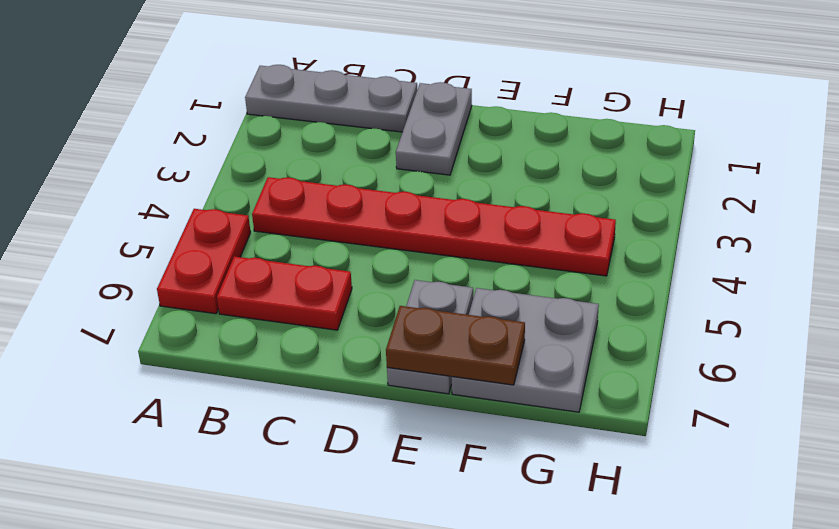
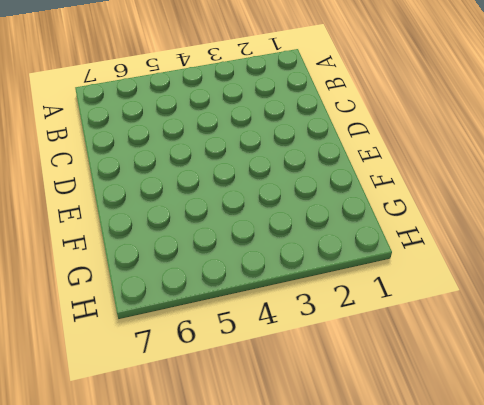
none -> grey 1x3 plate [245,65,417,132]
none -> red 1x2 plate [157,209,251,314]

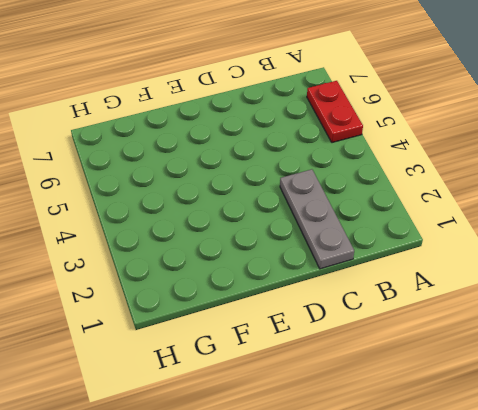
grey 1x3 plate [280,169,354,269] -> grey 1x3 plate turned to [245,65,417,132]
none -> red 1x6 plate [252,177,616,276]
none -> red 1x2 plate [217,256,352,330]

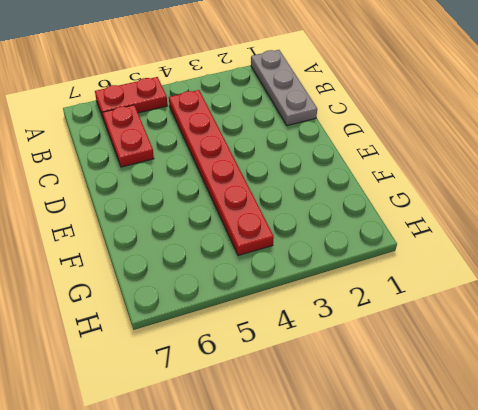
none -> grey 1x2 plate [396,82,472,175]
none -> grey 1x2 plate [387,280,473,394]

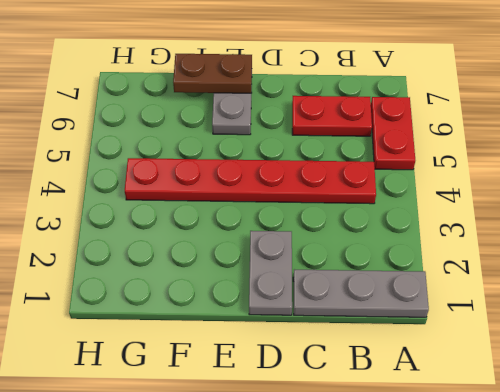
none -> grey 2x2 plate [452,288,599,412]

